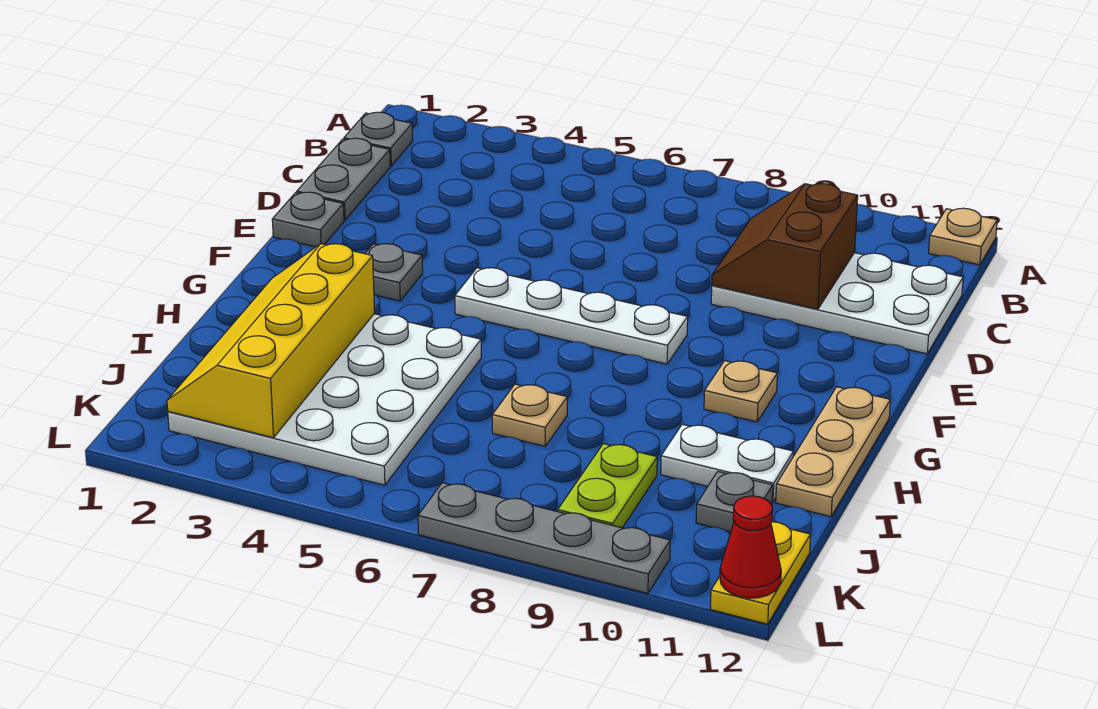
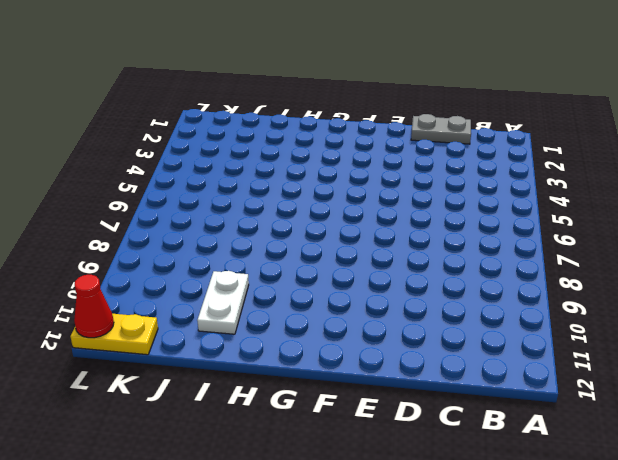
none -> tan 1x1 plate [929,208,997,265]
none -> grey 1x1 plate [344,112,413,166]
none -> white 2x4 plate [711,253,963,354]

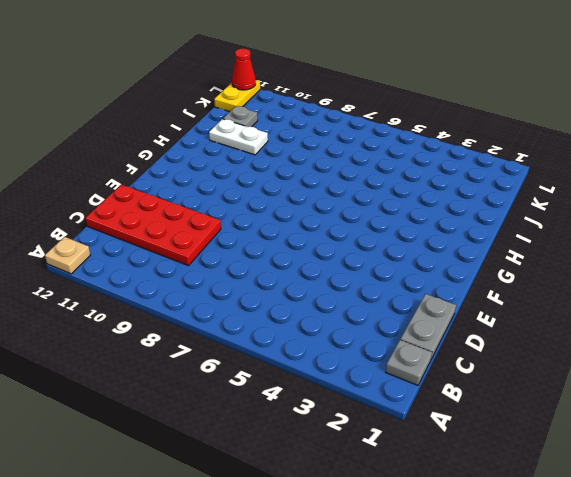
red 2x4 plate [86,185,221,266] -> white 2x4 plate [711,253,963,354]
none -> grey 1x1 plate [272,192,344,247]
none -> grey 1x1 plate [365,244,423,301]
none -> white 1x4 plate [455,268,688,364]

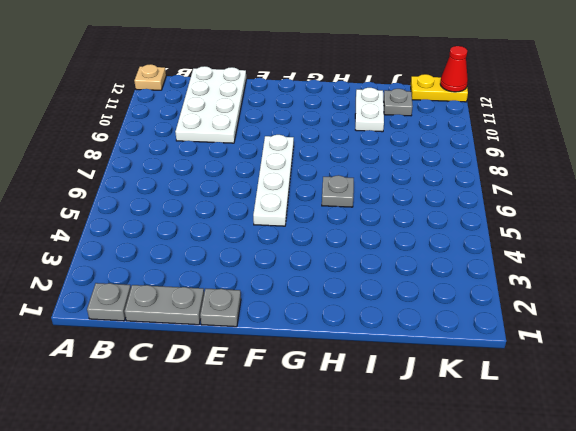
grey 1x1 plate [322,175,354,207] -> grey 1x1 plate moved to [365,244,423,301]
none -> tan 1x1 plate [704,361,777,422]
none -> tan 1x3 plate [776,387,890,517]
none -> white 4x4 plate [168,314,481,485]

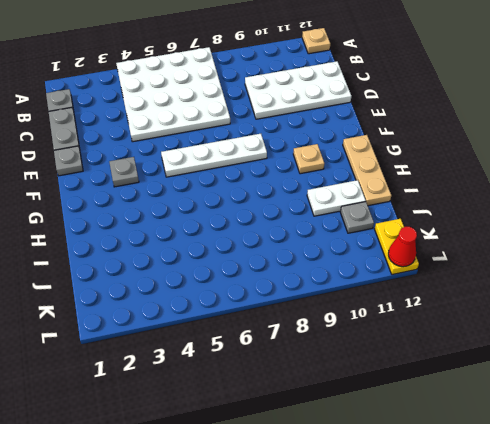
white 4x4 plate [116,47,230,142] -> white 4x4 plate moved to [168,314,481,485]
none -> tan 1x1 plate [492,384,567,446]
none -> lime 1x2 plate [558,444,657,528]
none -> grey 1x4 plate [418,483,670,594]

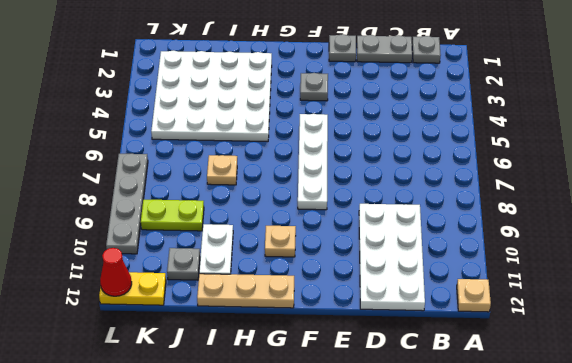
none -> brown 2x2 slope [712,184,858,309]
none -> yellow 2x4 slope [167,244,375,438]

